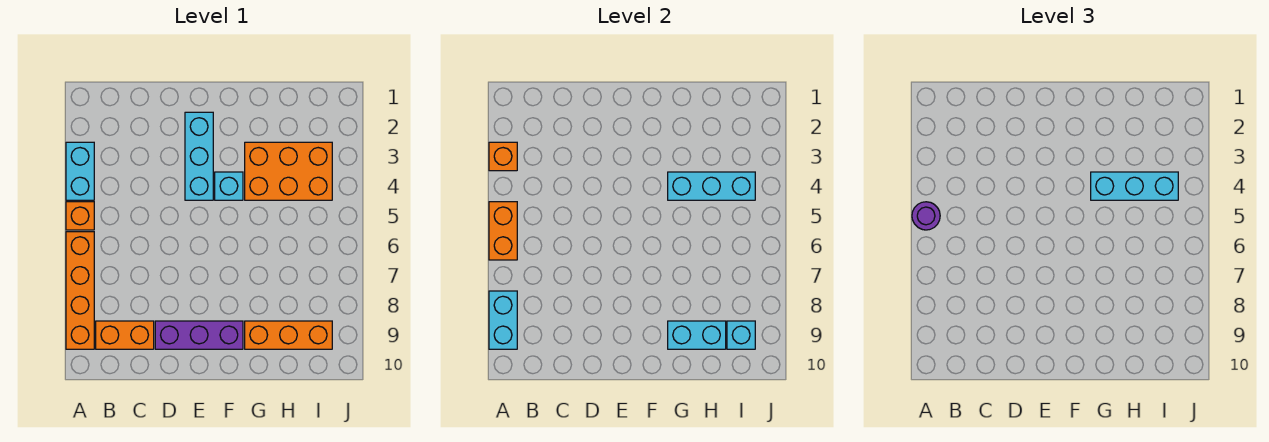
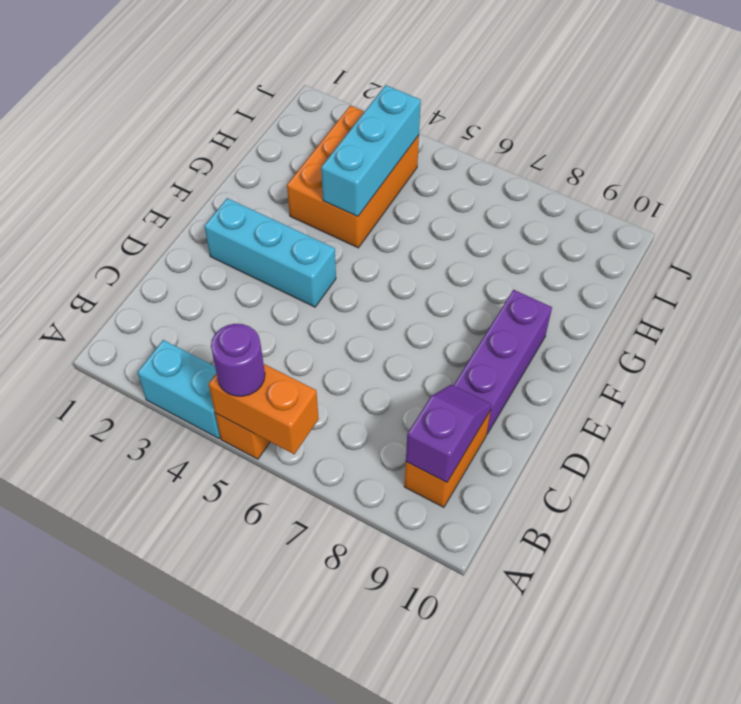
purple 1x2 slope [406,384,492,482] -> none
none -> orange 1x4 brick [66,232,94,349]
none -> cyan 1x1 brick [215,172,243,200]
none -> orange 1x3 brick [245,321,332,349]

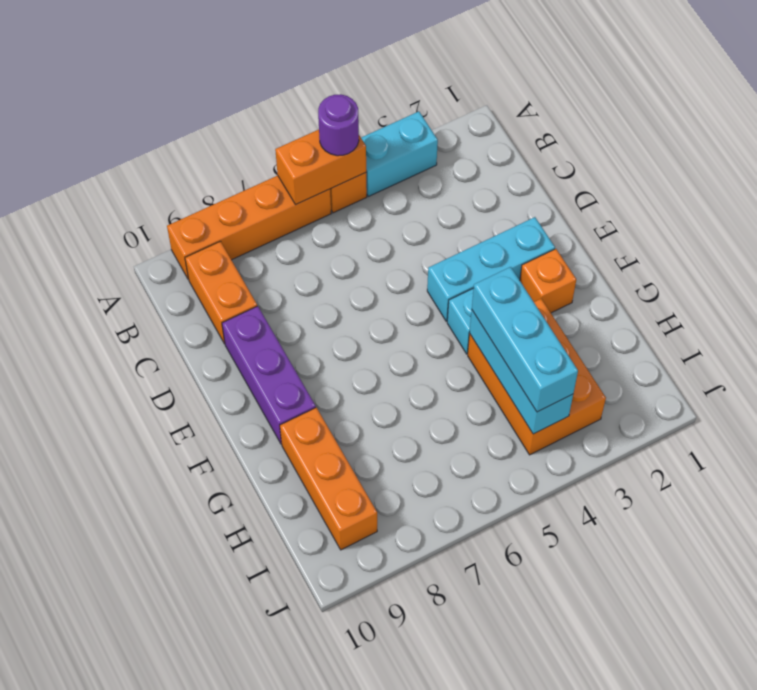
orange 1x1 brick [520,249,576,313] -> orange 1x1 brick moved to [489,142,517,171]
none -> cyan 1x2 brick [489,291,517,349]
none -> cyan 1x2 brick [668,321,726,349]
none -> cyan 1x1 brick [727,321,755,349]

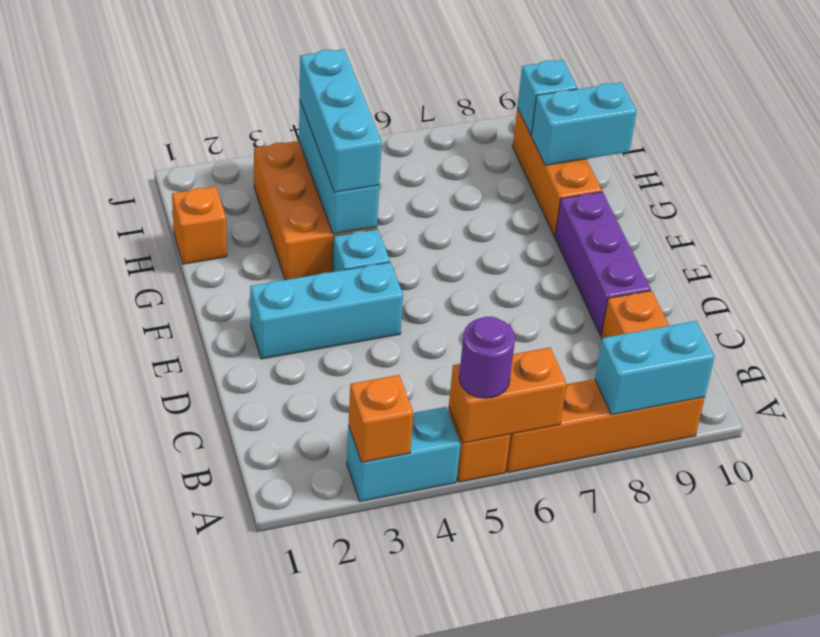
orange 1x1 brick [172,187,227,264] -> none
cyan 1x2 brick [531,83,637,165] -> cyan 1x2 brick turned to [668,321,726,349]

